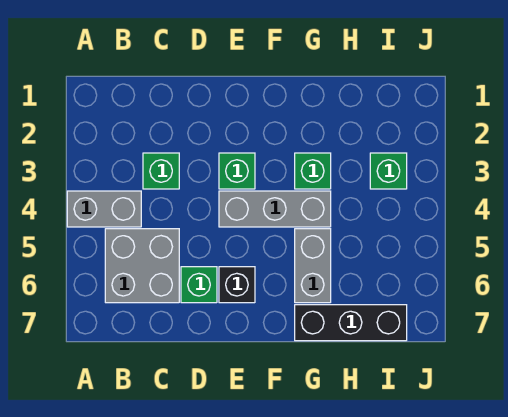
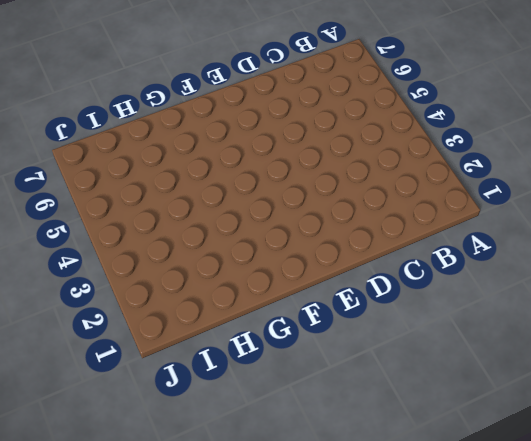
none -> grey 1x2 brick [67,191,141,227]
none -> grey 2x2 brick [105,229,179,303]

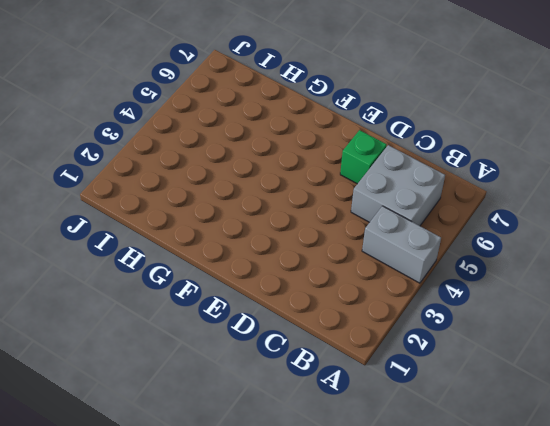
none -> green 1x1 brick [143,153,179,189]
none -> green 1x1 brick [219,153,255,189]

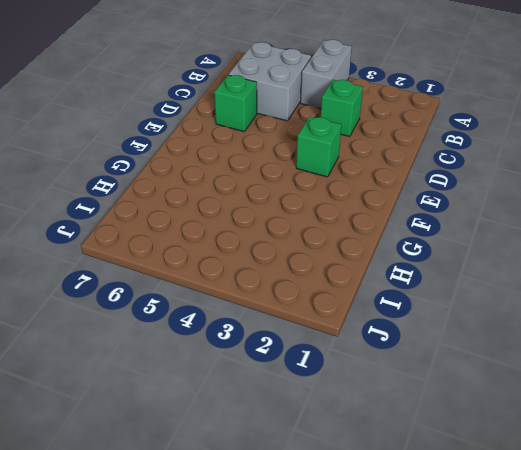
none -> grey 1x3 brick [219,191,331,227]
none -> black 1x1 brick [219,267,255,303]

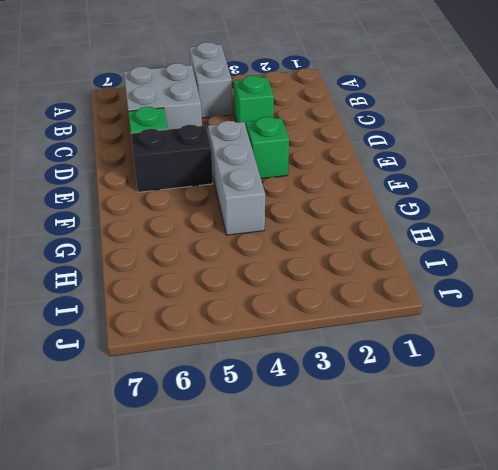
black 1x2 brick [131,125,213,192] -> black 1x1 brick [219,267,255,303]
none -> green 1x1 brick [295,153,331,189]
none -> grey 1x2 brick [295,229,331,303]

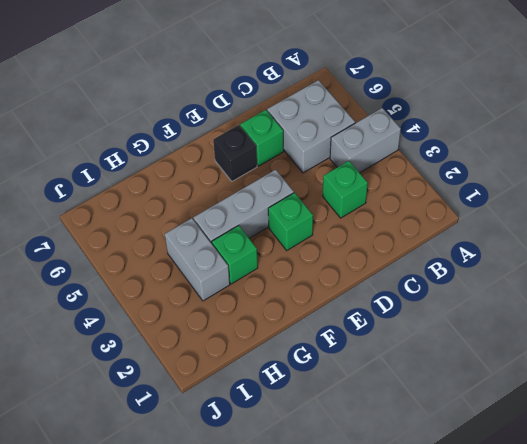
grey 1x2 brick [165,218,230,301] -> grey 1x2 brick moved to [295,229,331,303]
none -> black 1x3 brick [295,305,407,341]
none -> green 1x1 brick [370,153,407,189]

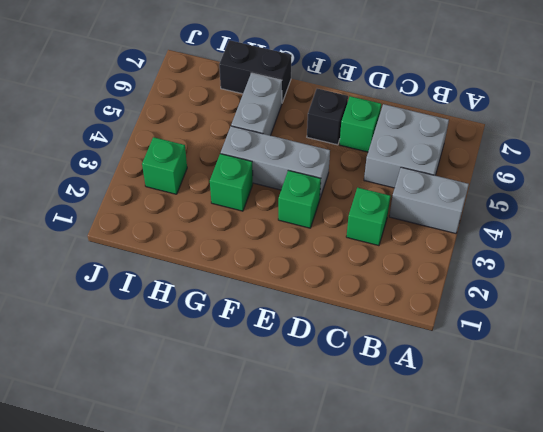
black 1x2 brick [219,40,292,102] -> black 1x3 brick [295,305,407,341]

